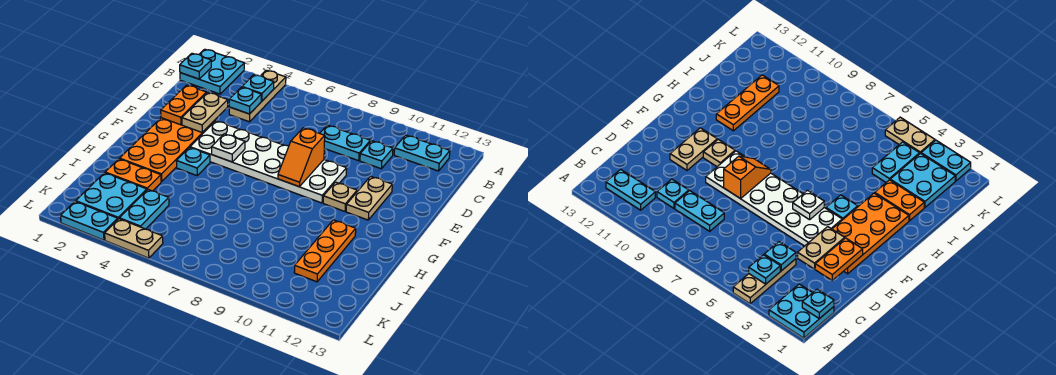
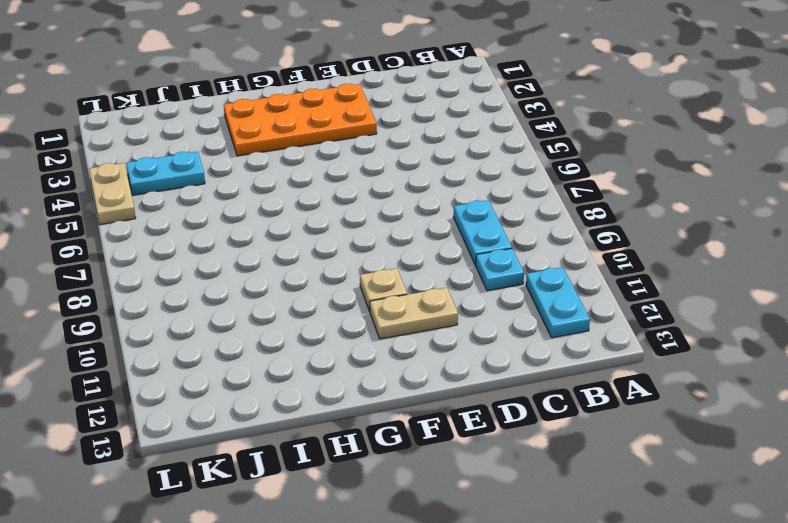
none -> cyan 2x2 plate [180,49,244,94]
none -> tan 1x3 plate [229,70,286,122]
none -> white 2x6 plate [190,121,347,203]

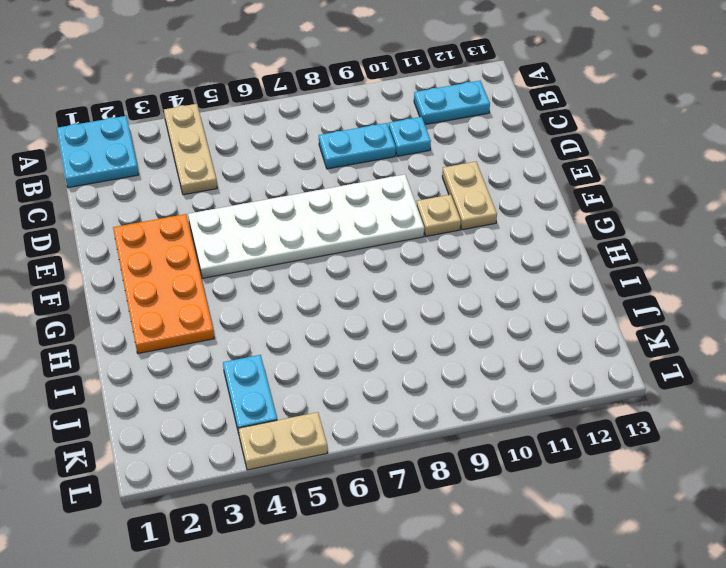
none -> cyan 1x1 plate [176,148,210,176]
none -> orange 1x3 plate [294,220,356,282]
none -> orange 1x2 plate [105,159,161,191]

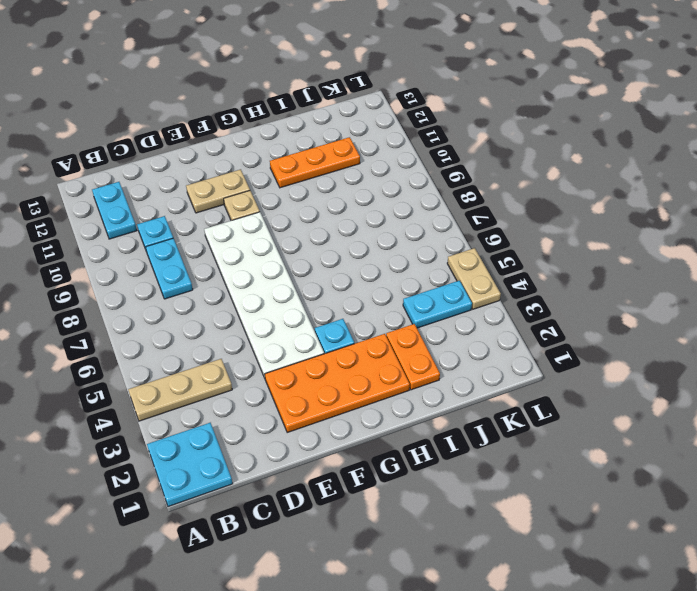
none -> cyan 2x2 plate [76,173,147,219]
none -> cyan 1x2 plate [61,201,118,240]
none -> cyan 1x1 plate [180,53,211,79]

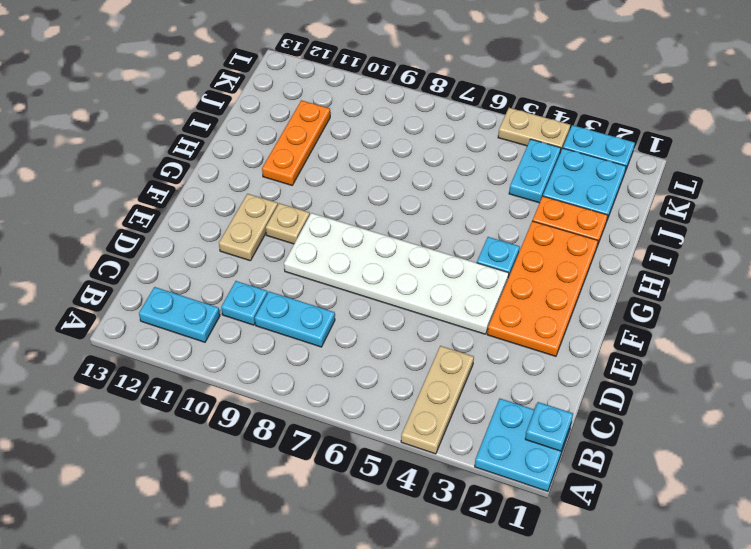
none -> cyan 1x1 plate [242,75,274,101]
none -> cyan 1x1 plate [229,87,261,114]
none -> orange 1x2 plate [161,85,206,125]

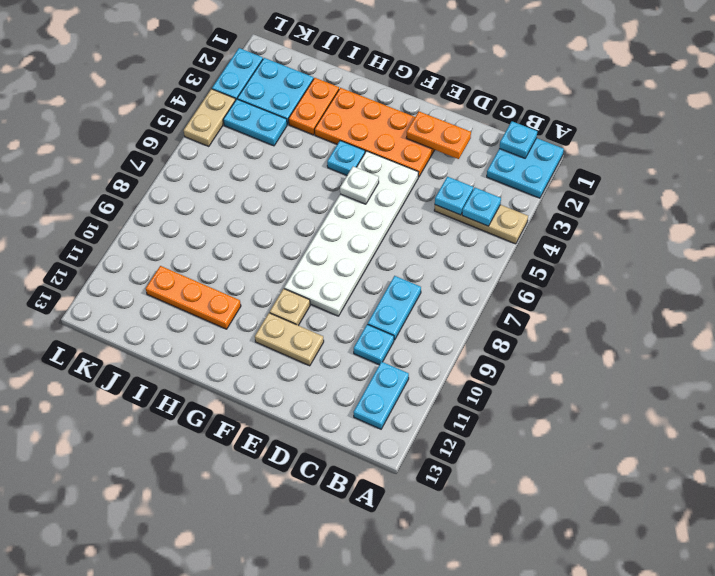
none -> tan 1x2 plate [182,92,228,132]
none -> orange 1x2 slope [278,128,325,187]

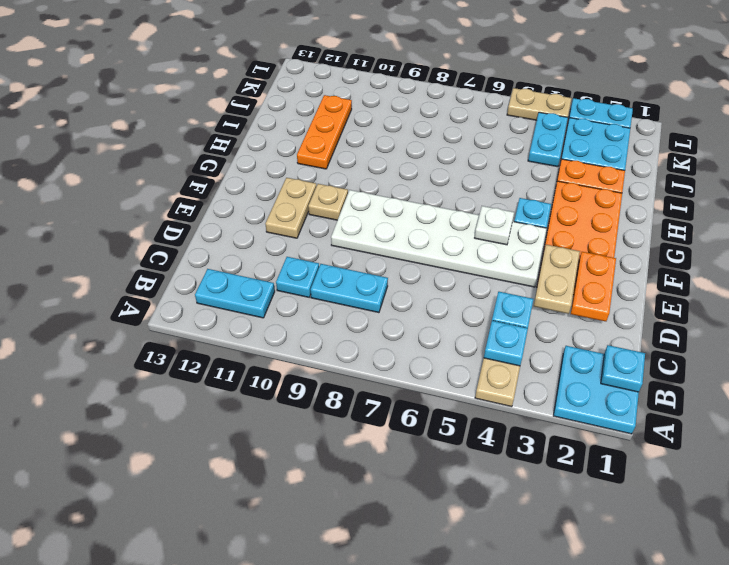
none -> orange 1x2 slope [278,128,325,187]

